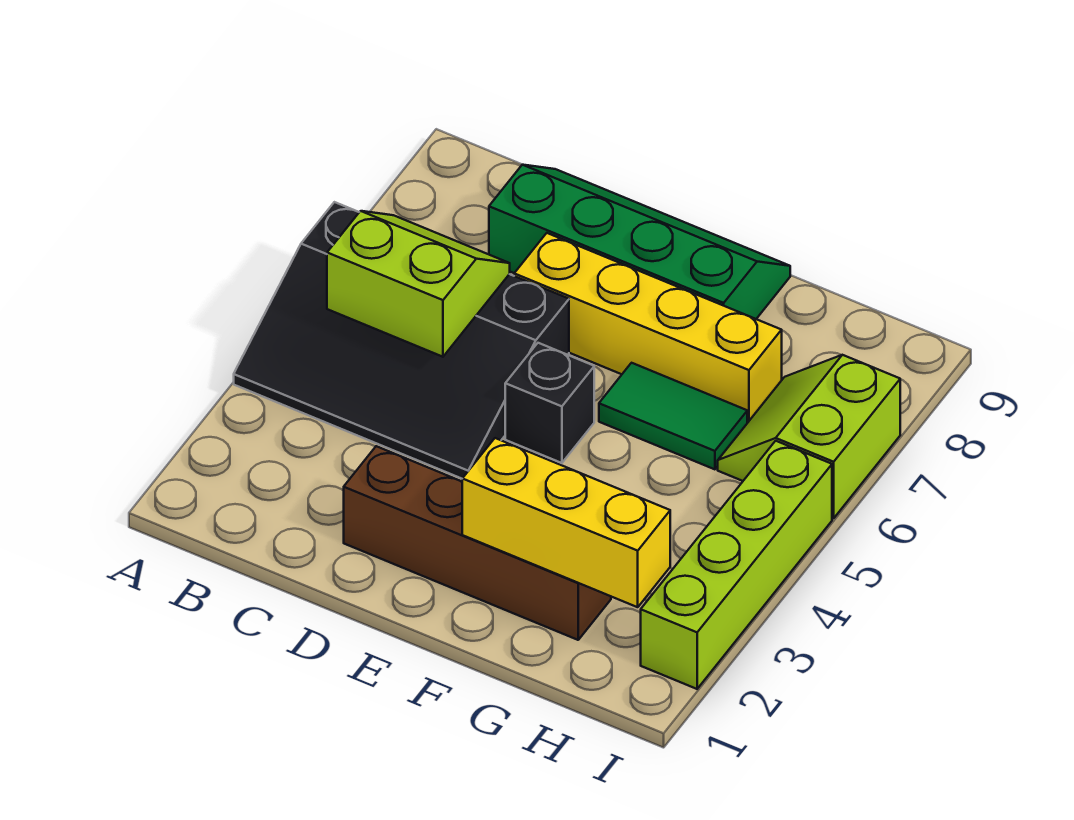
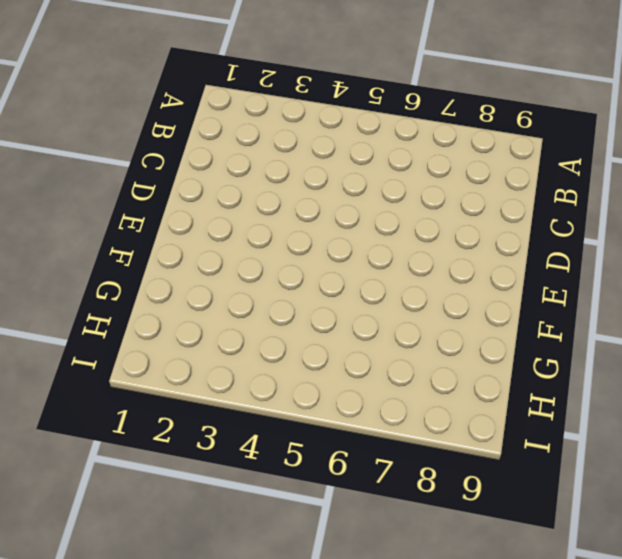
none -> black 3x4 slope [234,202,569,479]
none -> green 2x4 slope [489,165,790,319]

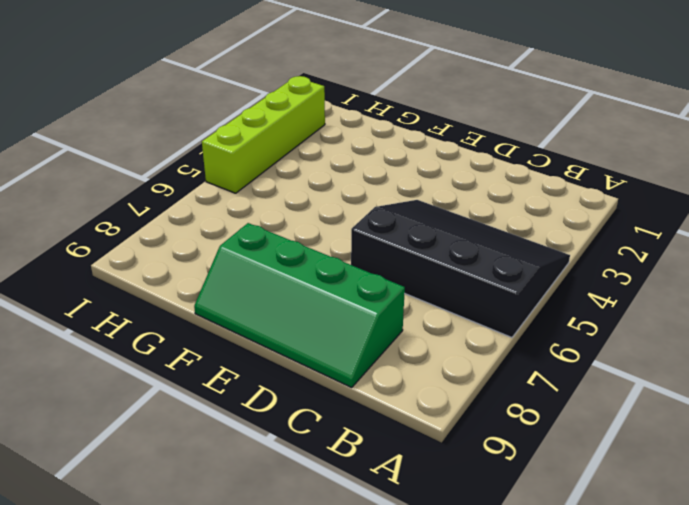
none -> brown 1x4 brick [344,446,611,640]
none -> yellow 1x4 brick [514,233,782,423]

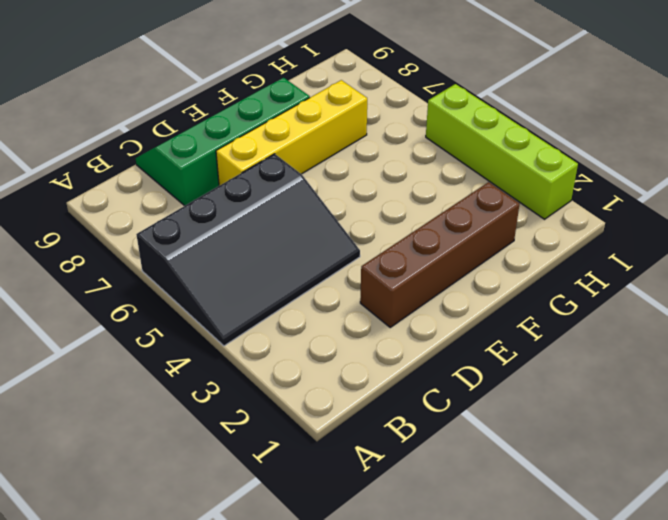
none -> black 1x1 brick [505,343,594,463]
none -> green 1x2 tile [599,363,747,469]

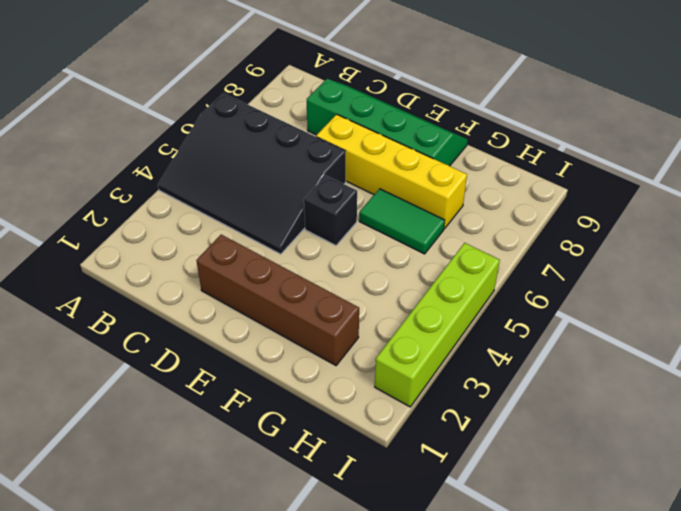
none -> lime 2x2 slope [718,355,900,518]
none -> lime 2x2 slope [327,211,510,357]

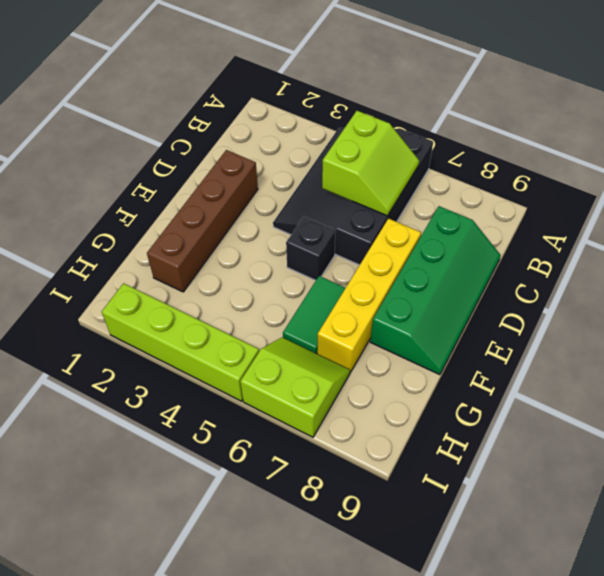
none -> yellow 1x3 brick [462,438,670,607]

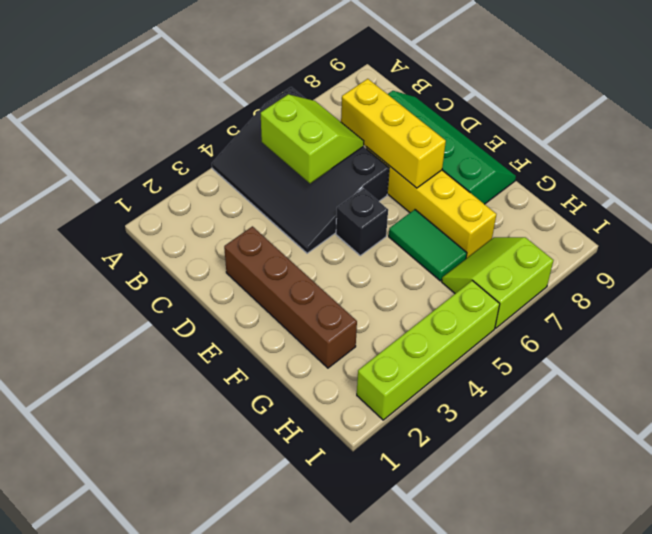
yellow 1x3 brick [341,79,446,188] -> yellow 1x3 brick moved to [462,438,670,607]

